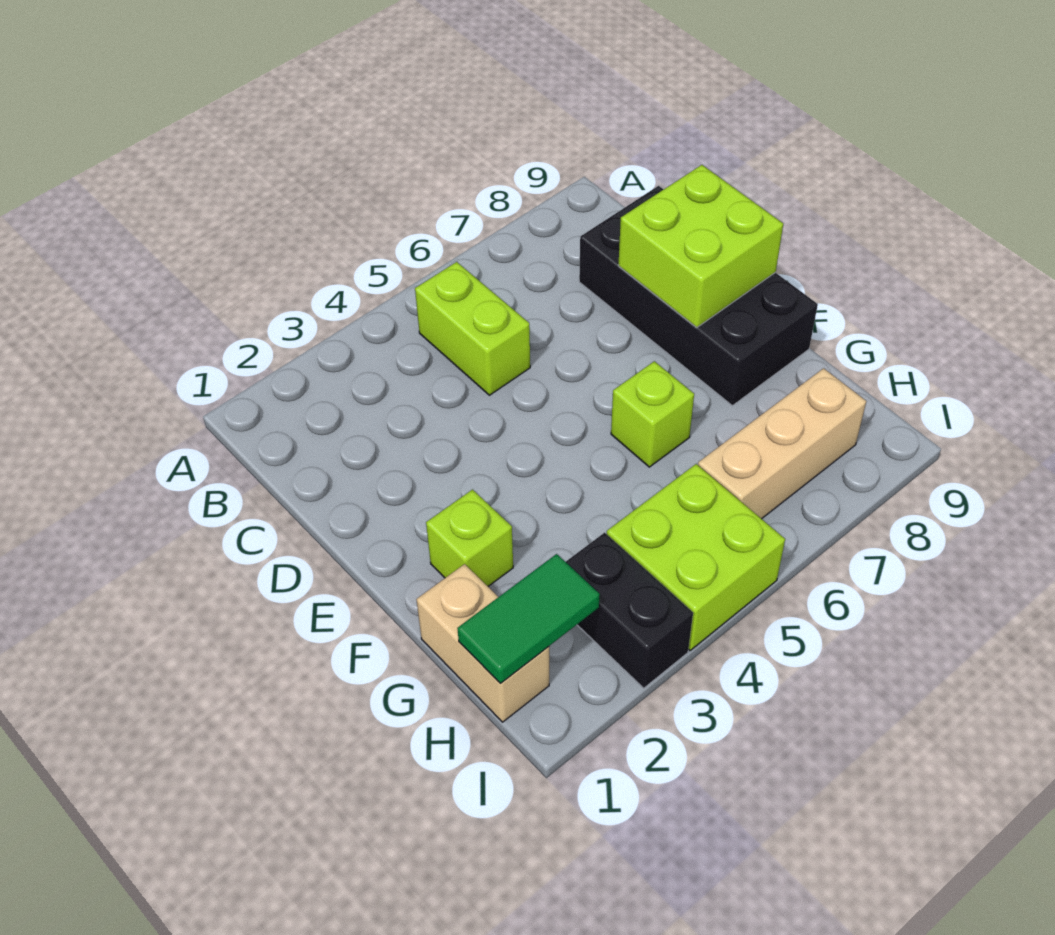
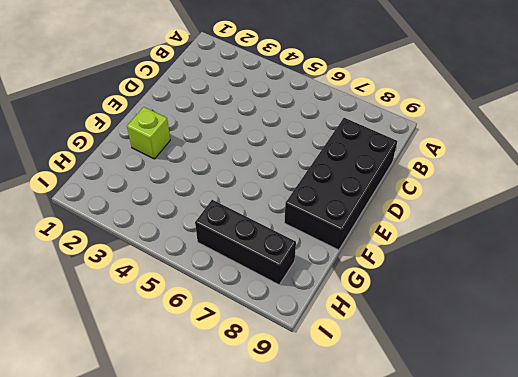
black 1x3 brick [195,200,296,285] -> tan 1x3 brick [698,368,866,519]
none -> lime 1x2 brick [415,262,530,395]
none -> lime 1x1 brick [611,361,694,467]

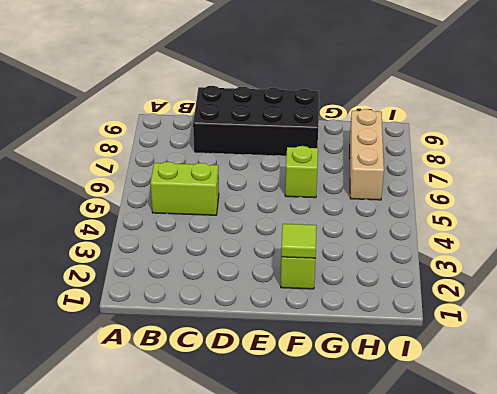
lime 1x1 tile [281,224,317,258] -> none
none -> tan 1x2 brick [416,564,549,722]
none -> black 1x2 brick [566,533,693,688]

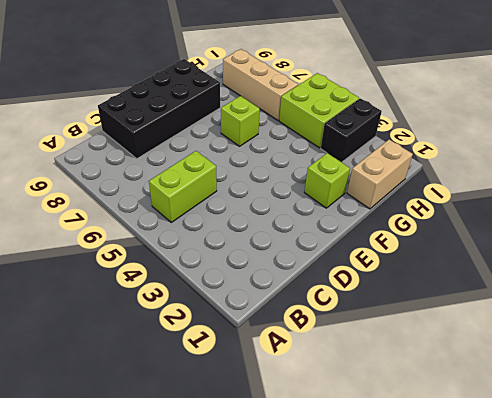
none -> lime 2x2 brick [618,165,783,327]
none -> green 1x2 tile [457,554,600,684]

